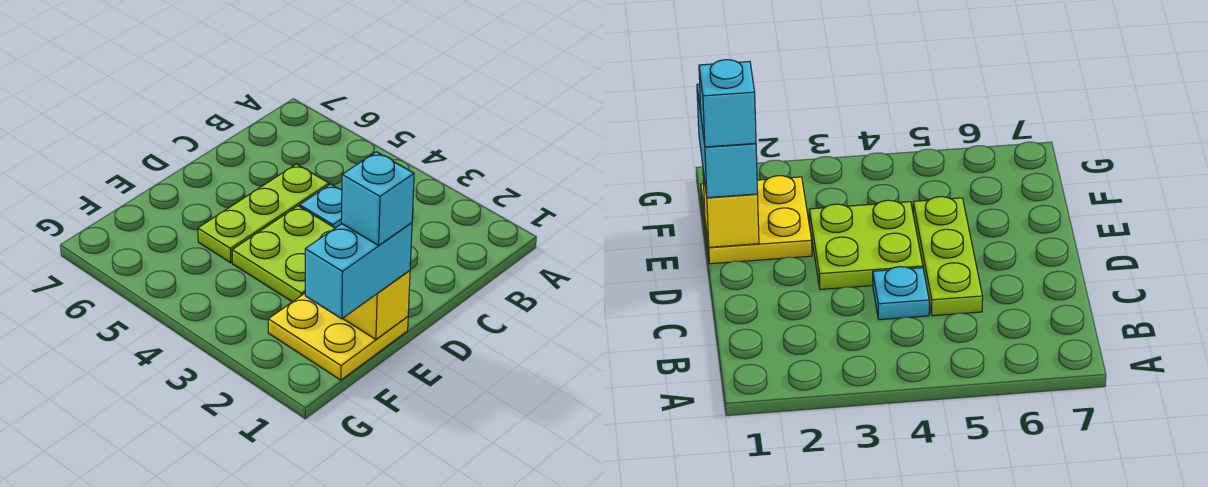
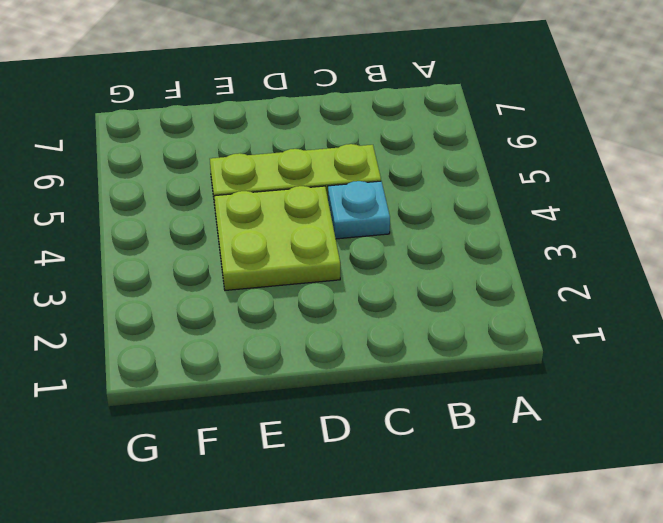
none -> yellow 2x2 plate [268,293,408,380]
none -> yellow 1x1 brick [343,270,410,339]

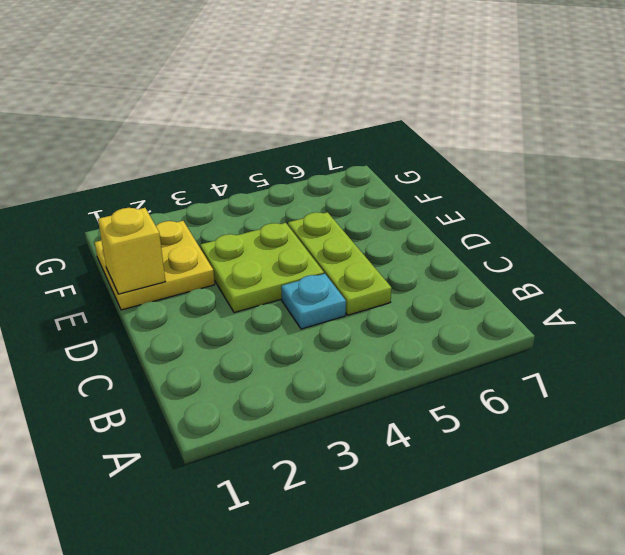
none -> cyan 1x2 brick [305,223,412,319]
none -> cyan 1x1 brick [341,152,414,245]

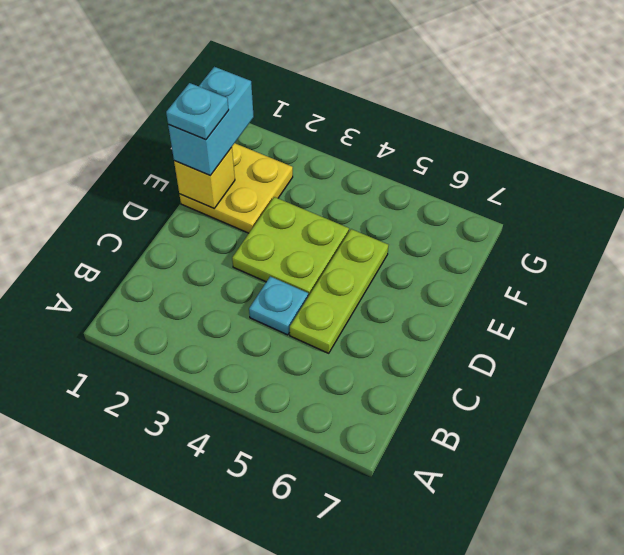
cyan 1x1 plate [166,83,229,140] -> cyan 1x1 brick [341,152,414,245]

